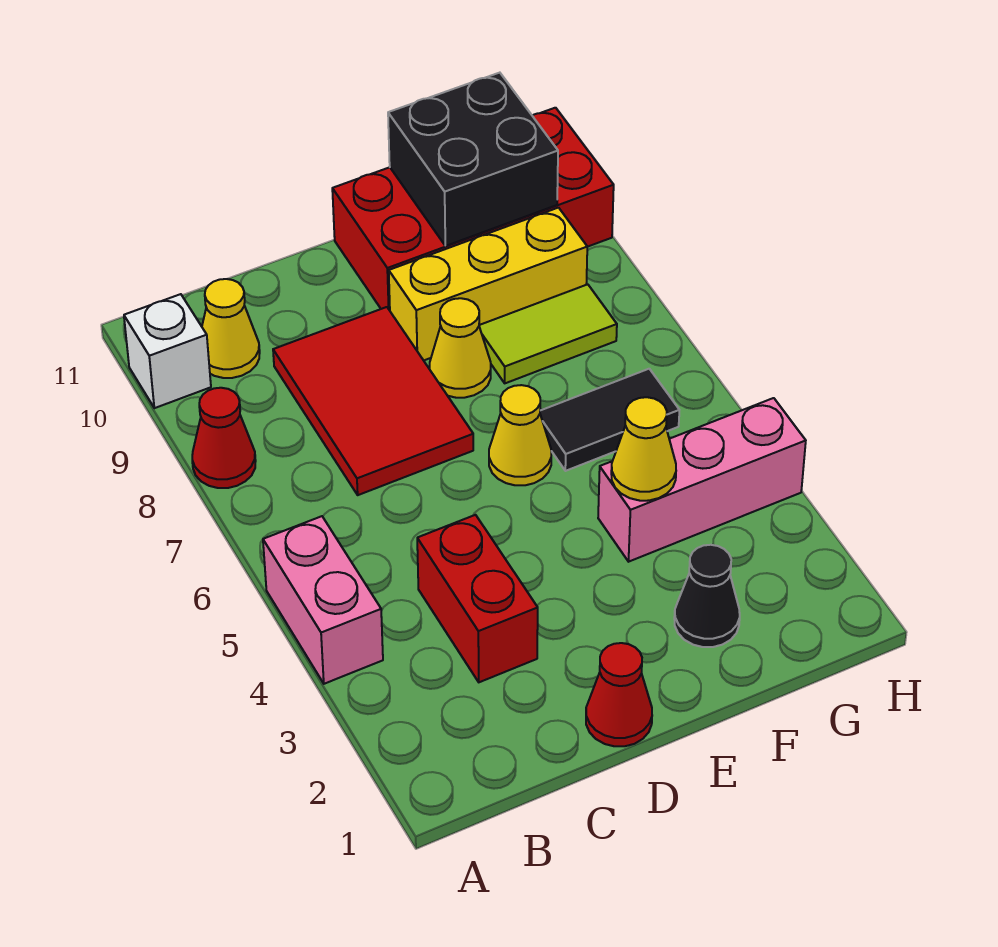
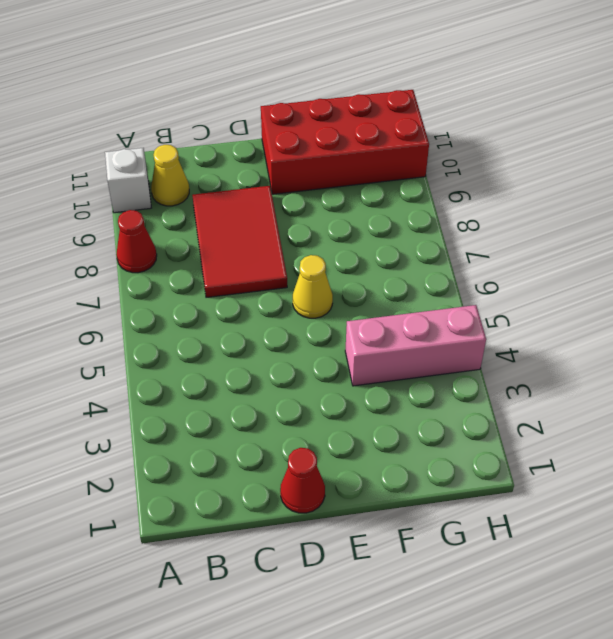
none -> pink 1x2 brick [263,516,383,684]
none -> red 1x2 brick [417,515,538,682]
none -> yellow 1x1 cone [430,298,491,398]

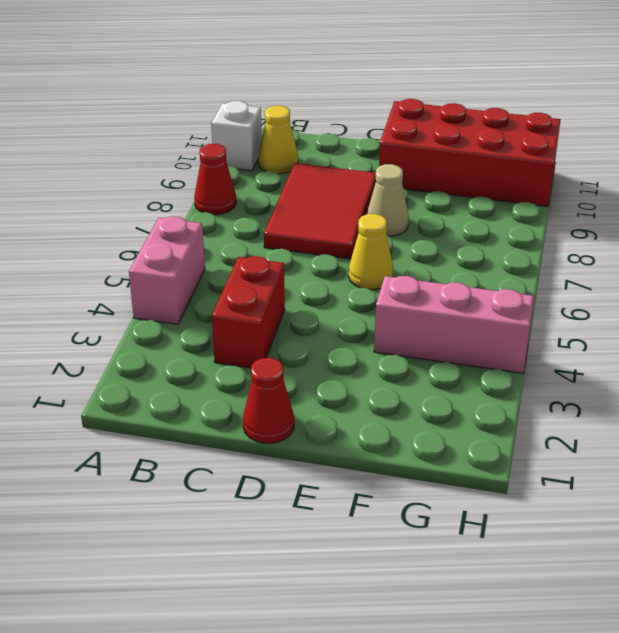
tan 1x1 cone [367,164,409,237] -> yellow 1x1 cone [430,298,491,398]
none -> yellow 1x3 brick [389,208,587,360]
none -> black 1x1 cone [674,545,740,647]
none -> black 1x2 tile [540,369,679,471]

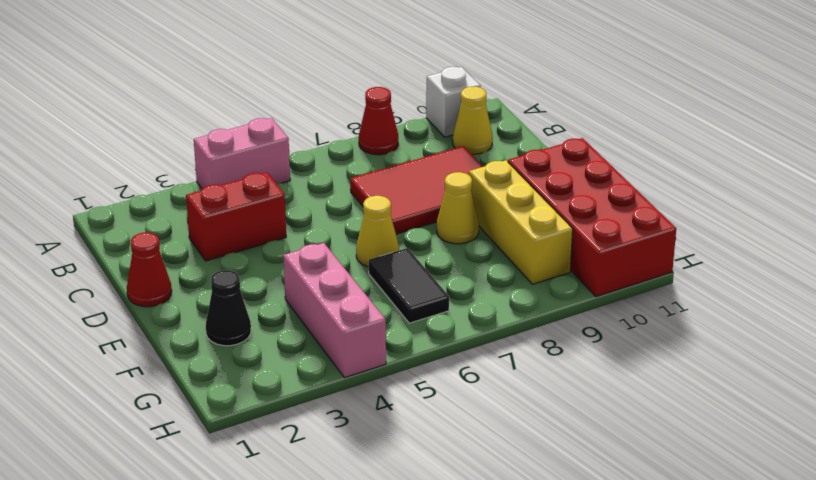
none -> lime 1x2 tile [479,284,617,383]
none -> yellow 1x1 cone [611,397,676,501]
none -> black 2x2 brick [388,73,558,246]

